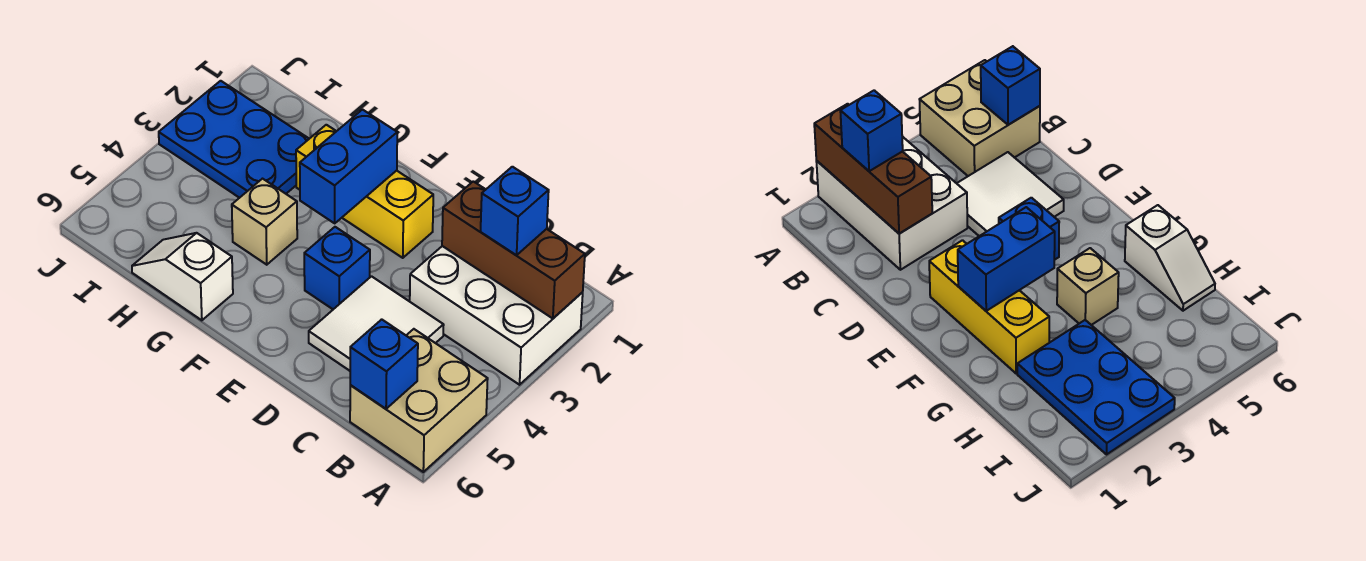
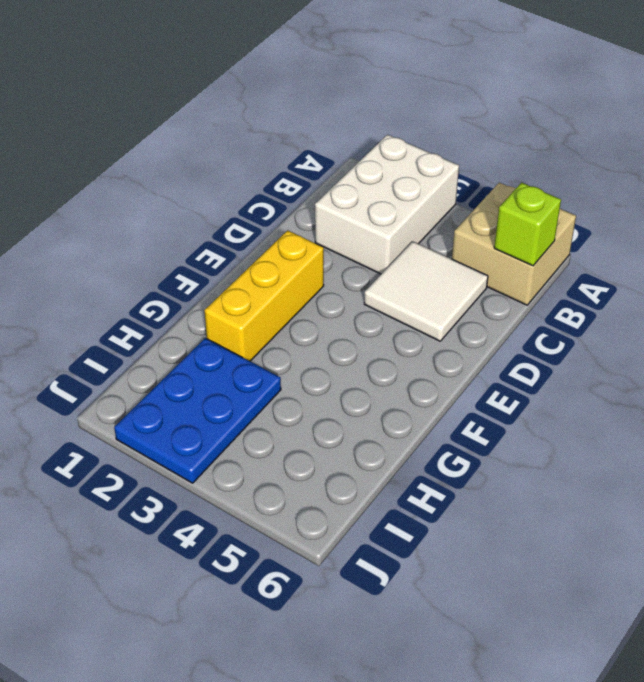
lime 1x1 brick [494,183,561,266] -> blue 1x1 brick [350,319,418,409]
none -> blue 1x1 brick [304,227,370,309]
none -> tan 1x1 brick [232,179,297,265]
none -> white 1x2 slope [132,233,233,320]

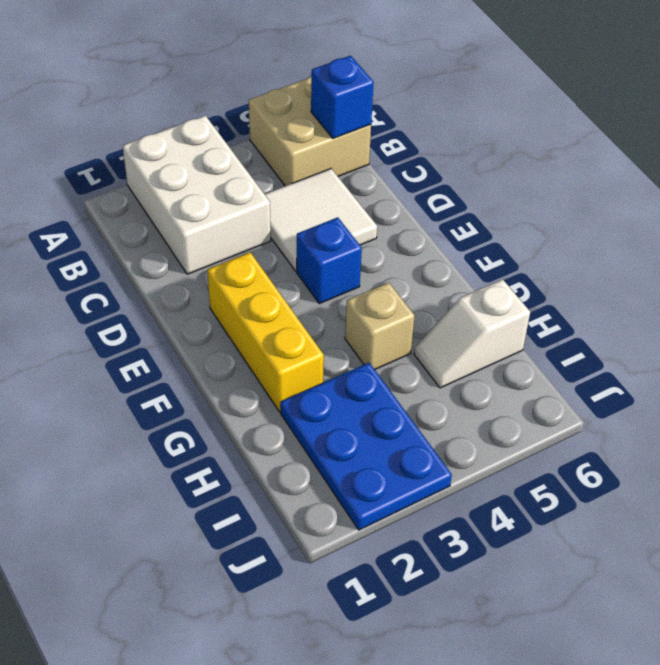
white 1x2 slope [414,279,530,388] -> white 1x2 slope turned to [132,233,233,320]
none -> brown 1x3 brick [442,181,585,319]
none -> blue 1x2 brick [300,110,397,223]
none -> blue 1x1 brick [481,167,549,255]

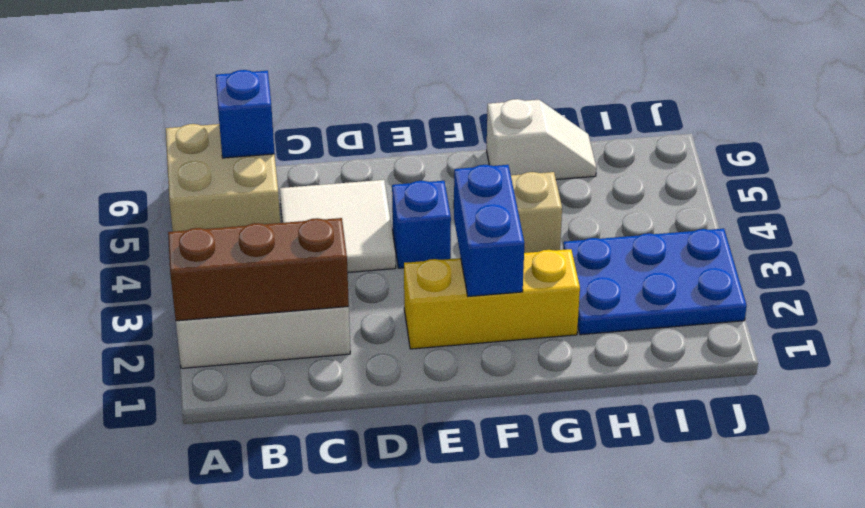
none -> blue 1x1 brick [481,167,549,255]

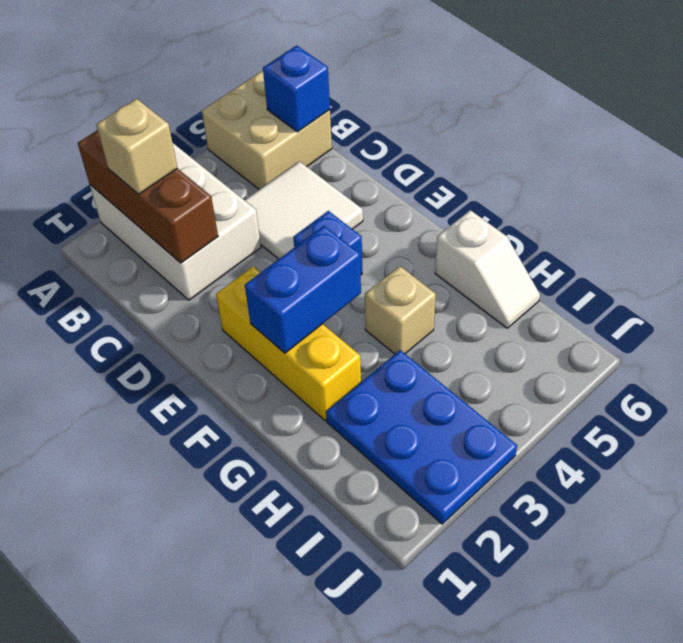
tan 1x1 brick [96,99,177,194] -> blue 1x1 brick [481,167,549,255]

